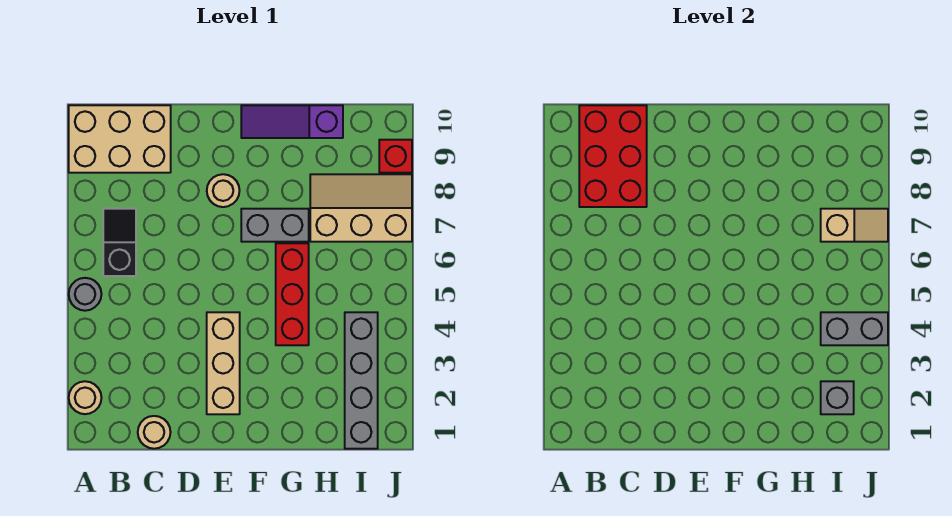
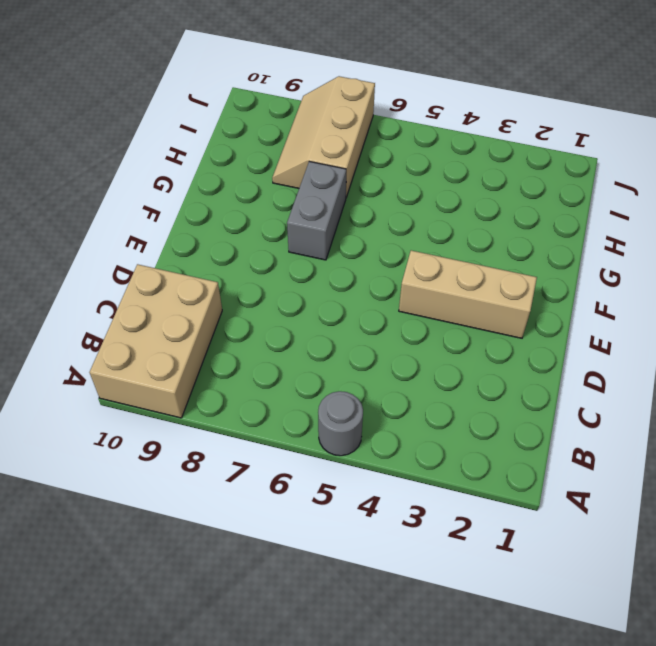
none -> tan 1x1 round brick [69,381,101,414]
none -> black 1x2 slope [103,209,136,276]
none -> tan 1x1 round brick [138,416,171,449]

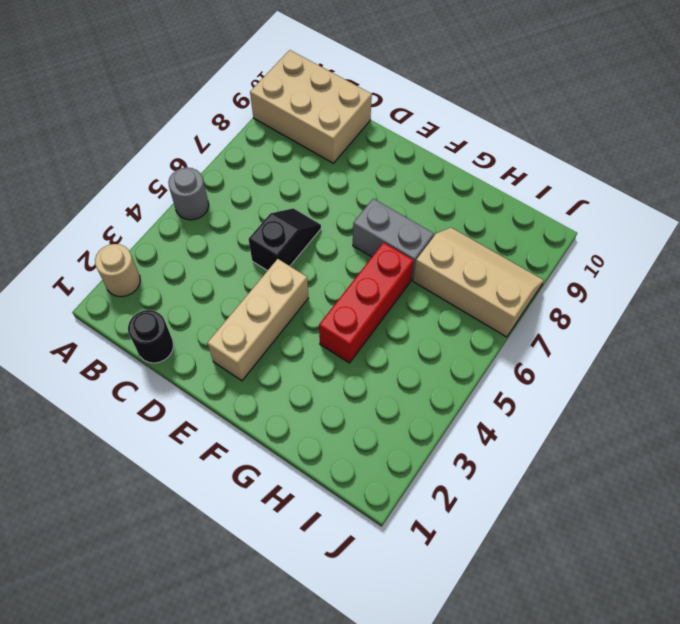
black 1x1 round brick [128,310,173,363] -> tan 1x1 round brick [138,416,171,449]
black 1x2 slope [249,208,321,271] -> black 1x2 slope moved to [103,209,136,276]
none -> tan 1x1 round brick [207,174,240,207]
none -> purple 1x3 slope [241,105,343,138]
none -> grey 1x4 brick [345,312,378,449]

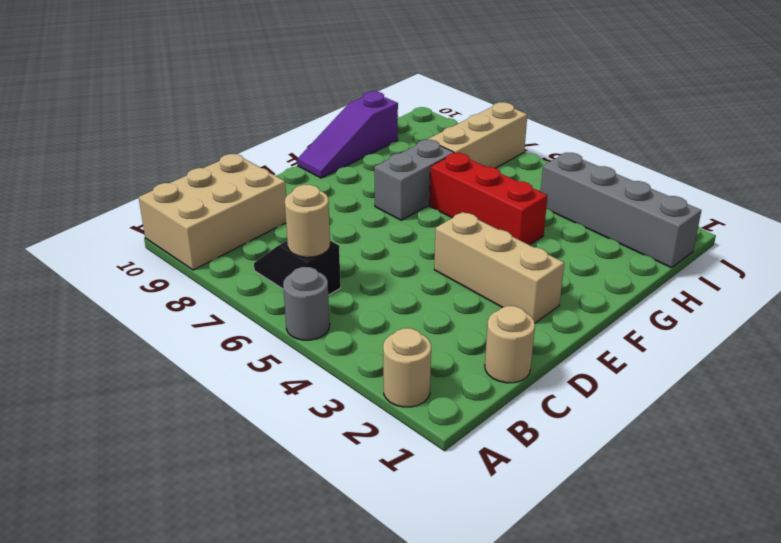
tan 1x1 round brick [285,185,330,257] -> tan 1x1 round brick moved to [207,174,240,207]
none -> red 1x1 brick [379,140,412,173]
none -> red 2x3 brick [579,105,647,207]
none -> grey 1x1 brick [821,381,854,414]

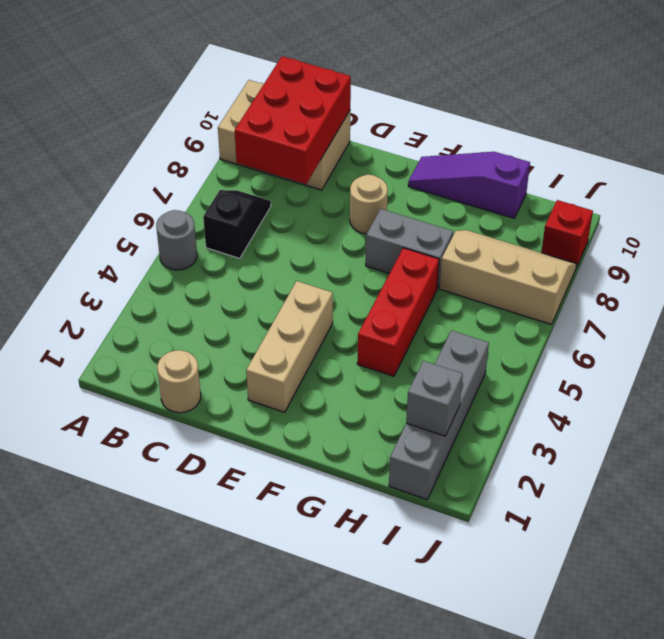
none -> tan 1x1 round brick [69,381,101,414]
none -> grey 1x2 brick [821,312,888,345]
none -> tan 1x2 slope [821,209,888,242]

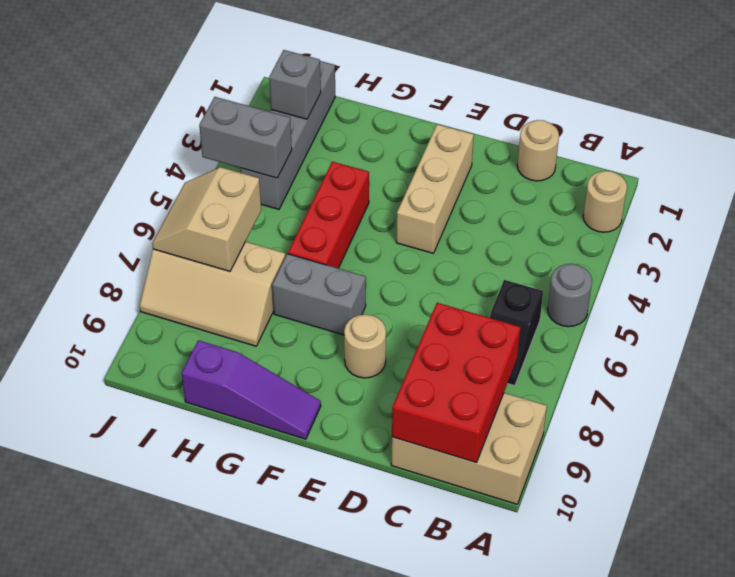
tan 2x2 slope [152,167,261,271] -> tan 1x2 slope [821,209,888,242]
none -> red 1x1 brick [379,140,412,173]

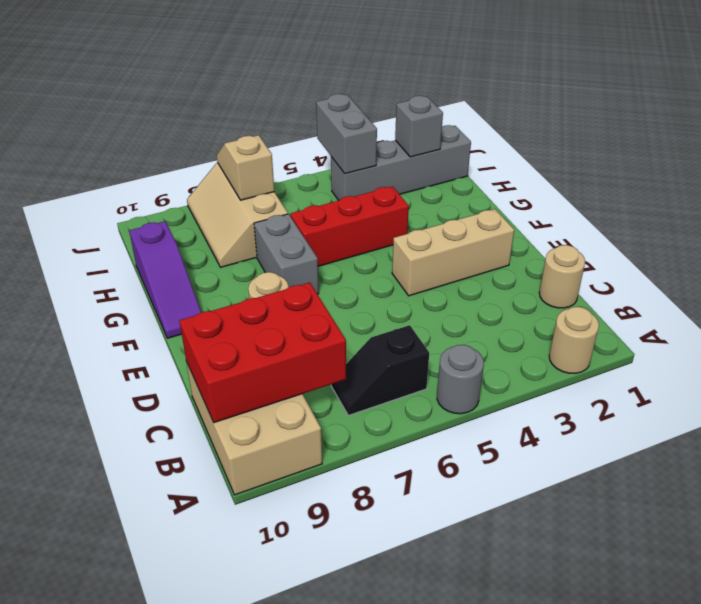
none -> red 1x1 brick [379,140,412,173]

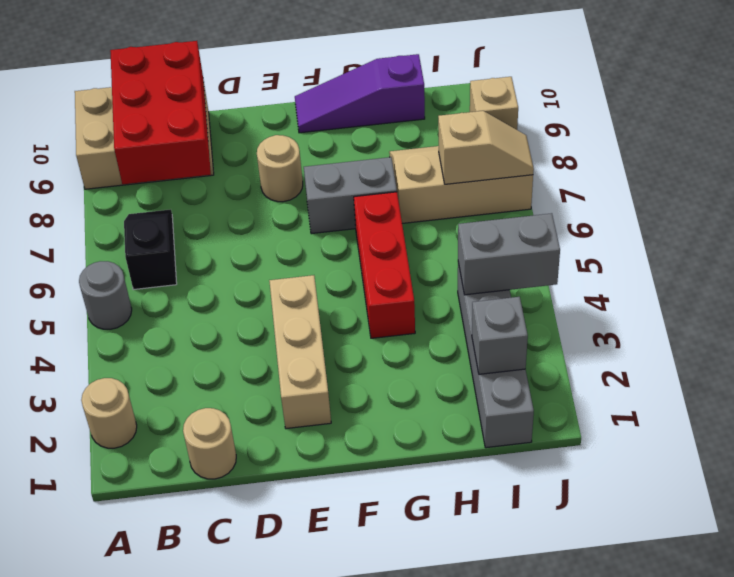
tan 1x1 brick [470,77,518,130] -> red 1x1 brick [379,140,412,173]

